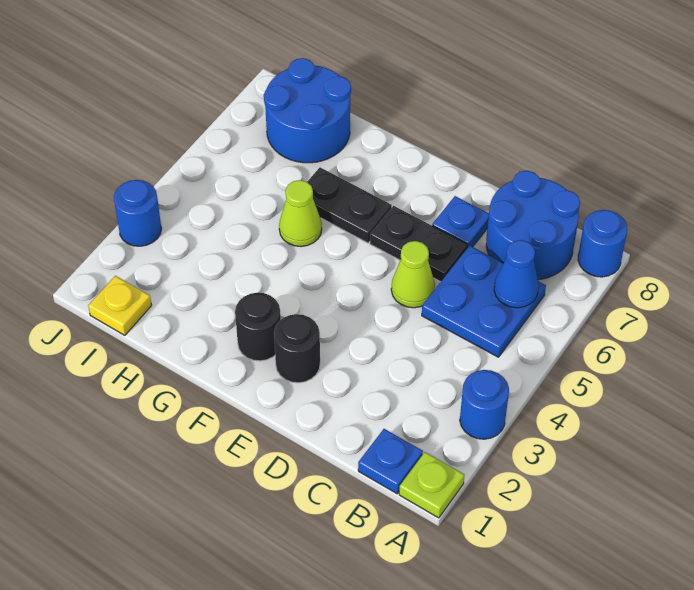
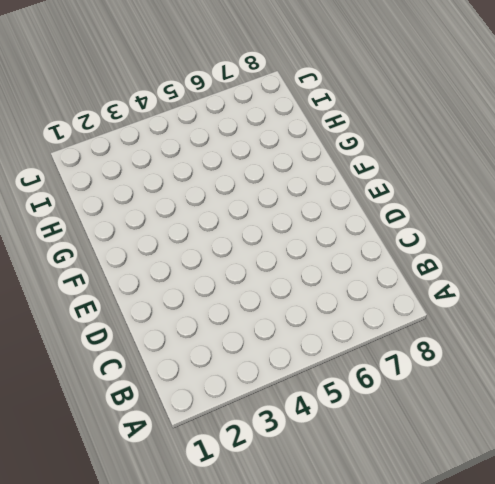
none -> lime 1x1 plate [399,452,464,518]
none -> blue 1x1 round brick [460,370,509,439]
none -> blue 1x1 round brick [578,210,627,277]

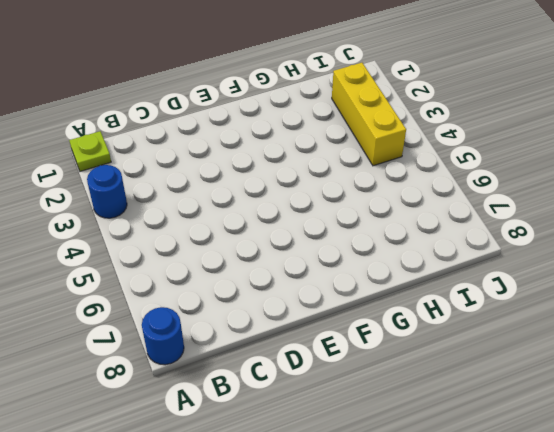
yellow 1x3 brick [332,63,406,166] -> none
none -> blue 1x1 plate [358,429,423,494]
none -> blue 2x2 plate [422,245,546,357]
none -> blue 2x2 round brick [486,171,580,280]

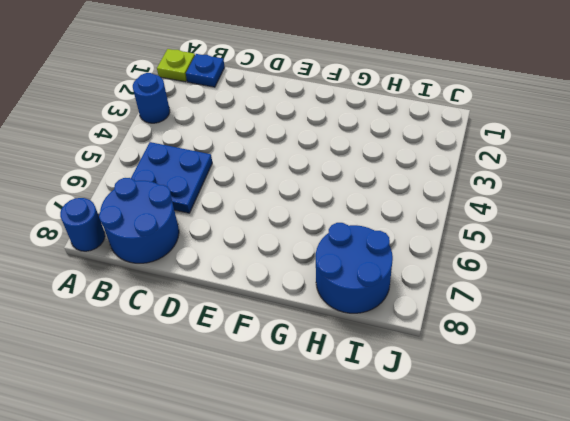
none -> lime 1x1 cone [391,241,435,308]
none -> black 1x2 plate [370,206,468,282]
none -> blue 1x1 plate [432,196,489,248]

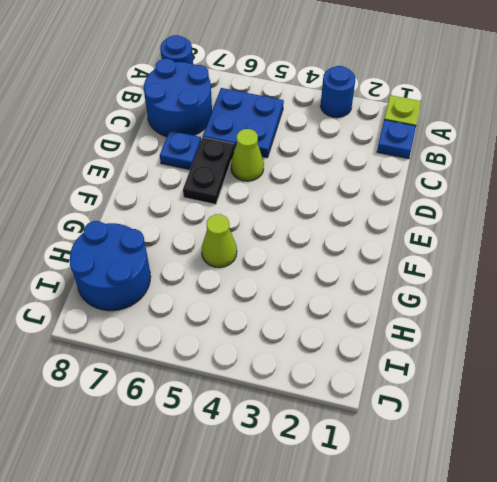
none -> black 1x1 round brick [274,314,320,383]
none -> black 1x1 round brick [235,293,281,361]
none -> black 1x2 plate [307,167,392,243]

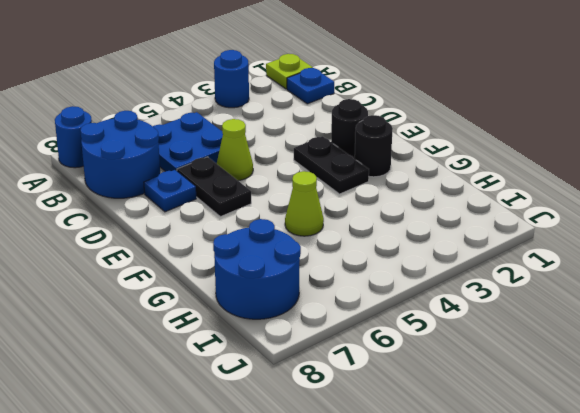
black 1x2 plate [294,136,369,194] -> black 1x2 plate moved to [307,167,392,243]
none -> yellow 1x1 plate [88,276,152,335]
none -> blue 1x1 round brick [114,180,162,246]
none -> blue 1x1 cone [494,240,539,308]

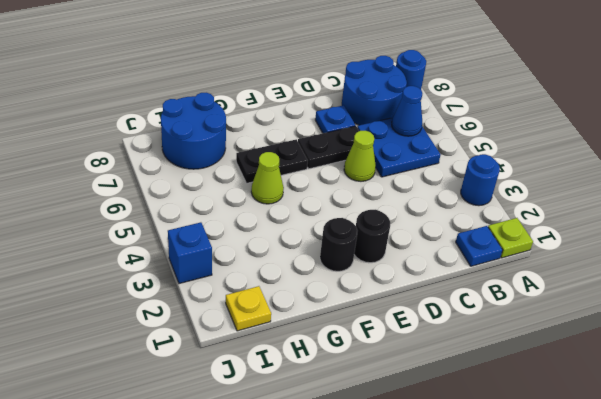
blue 1x1 brick [168,222,212,284] -> blue 1x1 round brick [114,180,162,246]

